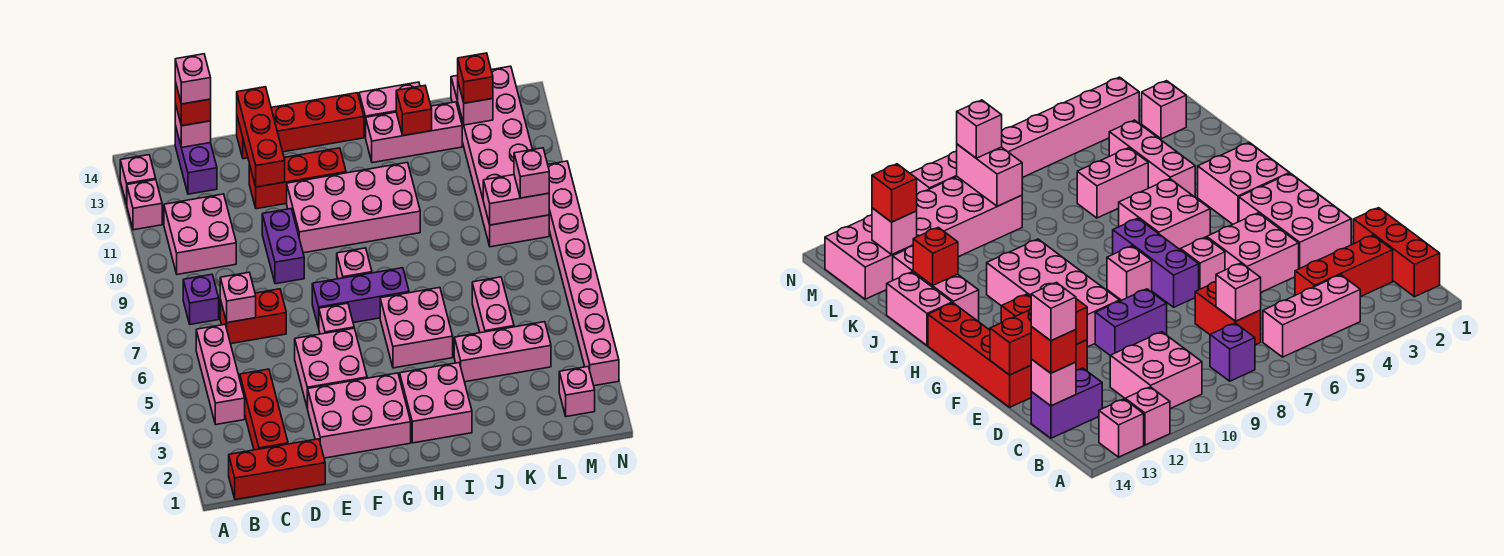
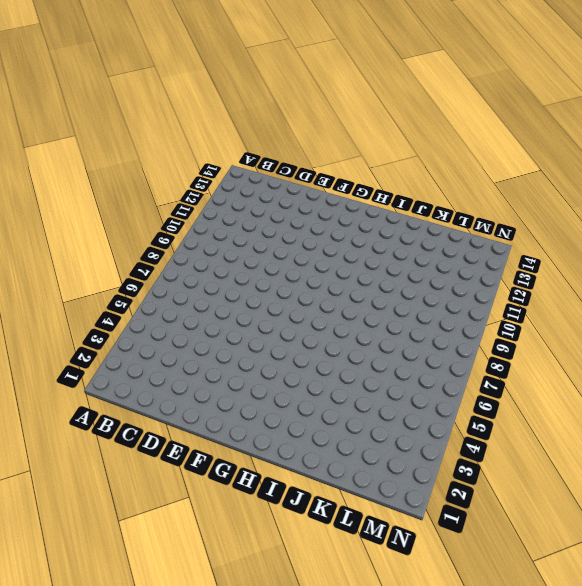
none -> pink 1x1 brick [127,180,162,230]
none -> pink 1x1 brick [120,155,156,204]
none -> red 1x3 brick [229,439,325,500]
none -> pink 1x3 brick [196,324,245,425]

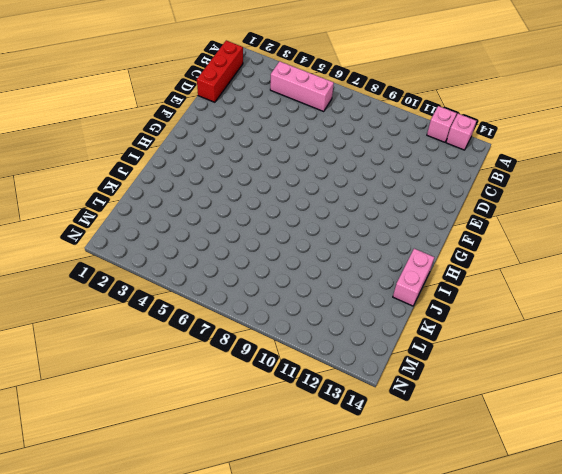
none -> purple 1x1 brick [183,274,219,325]
none -> pink 2x2 brick [164,194,236,275]
none -> red 1x3 brick [240,369,288,450]
none -> red 1x2 brick [220,289,286,344]

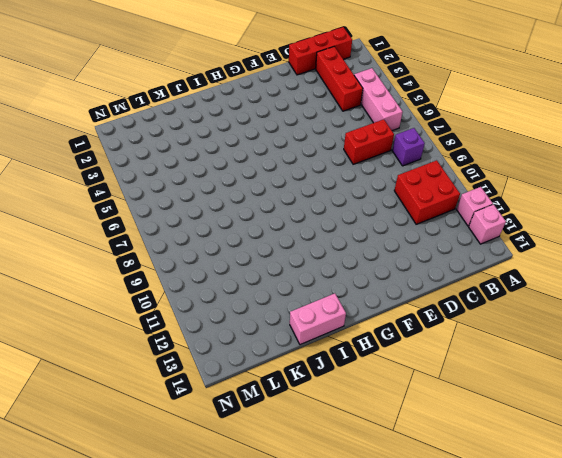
red 2x2 brick [394,160,460,224] -> pink 2x2 brick [164,194,236,275]
none -> purple 1x2 brick [175,125,217,194]
none -> pink 2x3 brick [308,373,411,458]
none -> pink 2x2 brick [295,328,367,409]
none -> purple 1x2 brick [262,209,304,284]

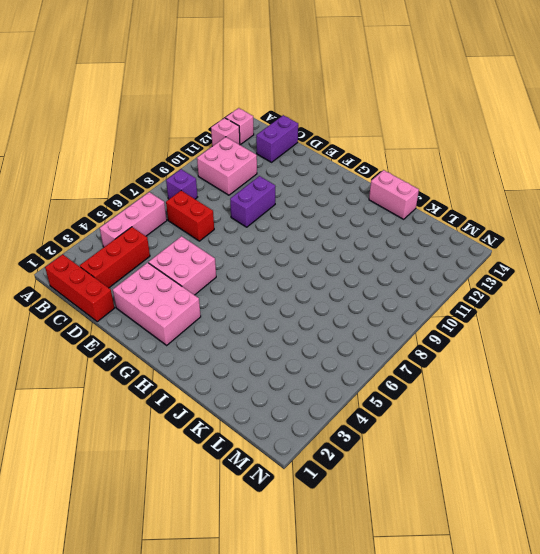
none -> red 1x3 brick [249,148,346,209]
none -> red 1x4 brick [237,93,364,159]
none -> pink 1x1 brick [319,303,354,334]
none -> purple 1x3 brick [312,268,409,328]

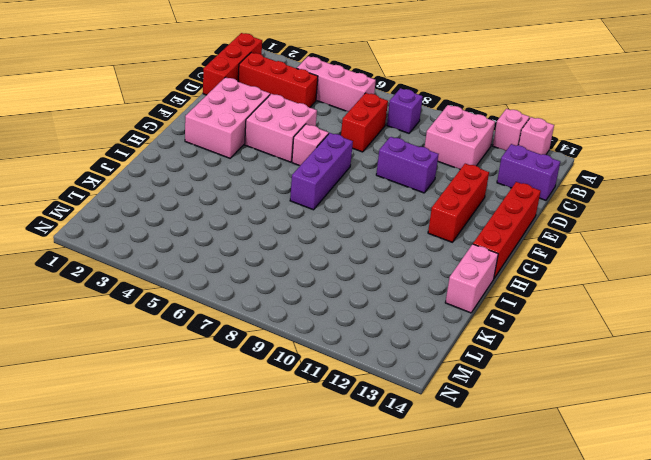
none -> pink 2x4 brick [287,162,420,253]
none -> pink 1x1 brick [337,248,372,279]
none -> pink 2x2 brick [400,363,472,443]
none -> pink 2x2 brick [380,288,453,368]

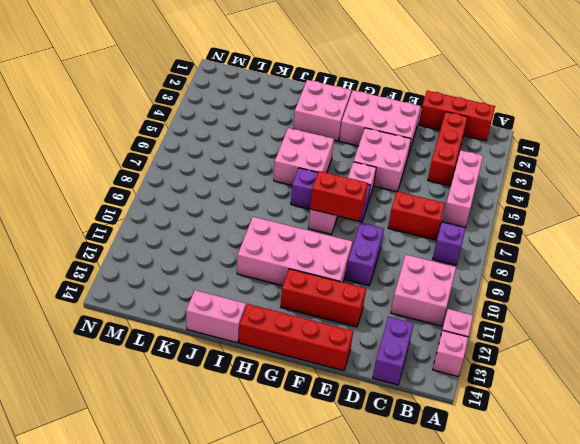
red 1x2 brick [310,171,368,221] -> none
none -> pink 1x3 brick [366,102,462,163]
none -> pink 1x3 brick [454,322,551,382]
none -> pink 1x2 brick [472,277,514,333]
none -> pink 2x6 brick [451,66,549,247]

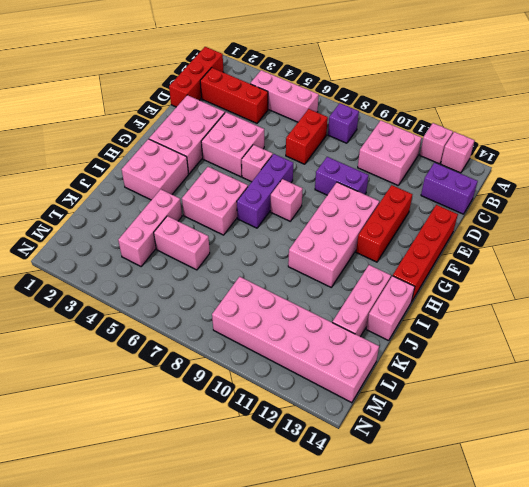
none -> pink 1x1 brick [559,367,595,417]
none -> pink 1x8 brick [548,161,619,386]
none -> pink 1x1 brick [220,272,256,323]
none -> pink 1x1 brick [175,104,211,148]

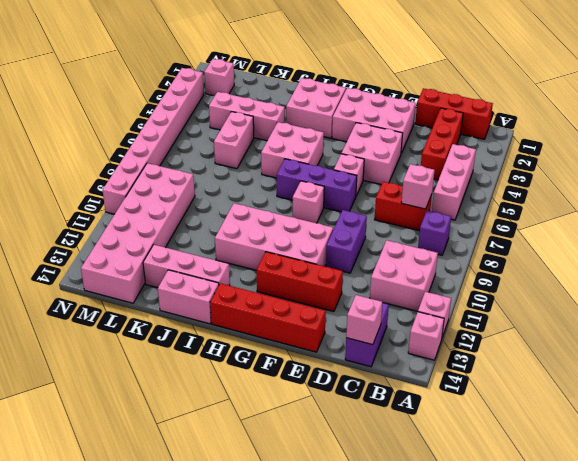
none -> red 1x3 brick [237,87,285,187]
none -> red 1x1 brick [396,86,432,136]
none -> pink 1x2 brick [483,175,549,225]
none -> pink 1x1 brick [458,83,493,125]

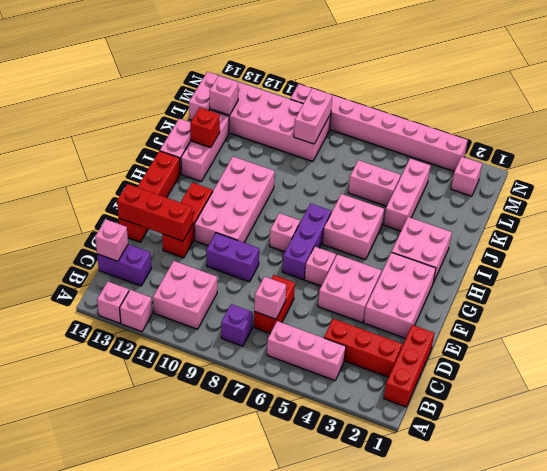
none -> red 1x1 brick [175,82,211,126]
none -> red 1x1 brick [458,53,493,103]
none -> pink 1x1 brick [514,148,549,198]
none -> pink 1x1 brick [175,54,211,104]

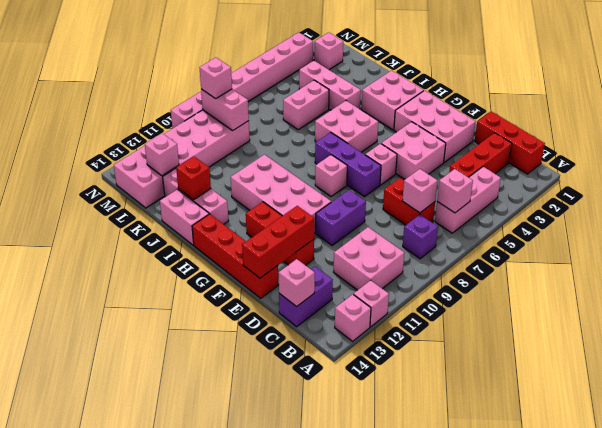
pink 1x1 brick [437,169,473,213] -> pink 1x1 brick moved to [175,54,211,104]
none -> red 1x1 brick [175,82,211,126]
none -> red 1x1 brick [458,53,493,103]

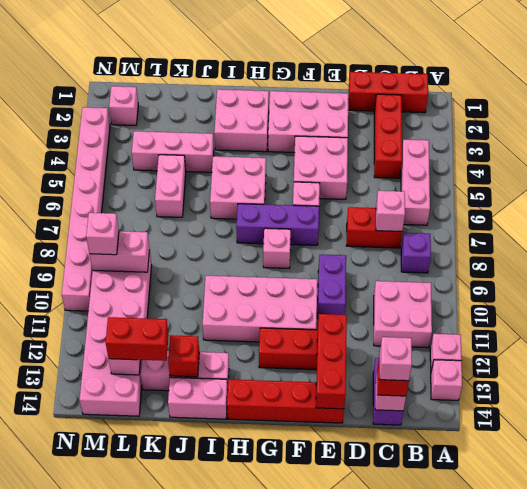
red 1x2 brick [106,317,169,361] -> red 1x1 brick [458,53,493,103]

